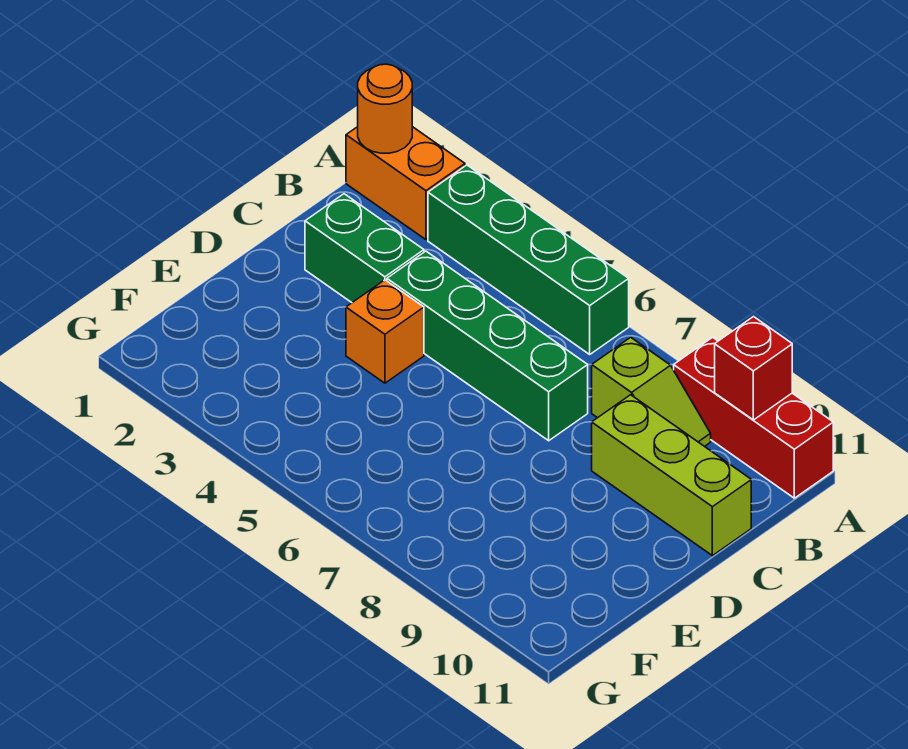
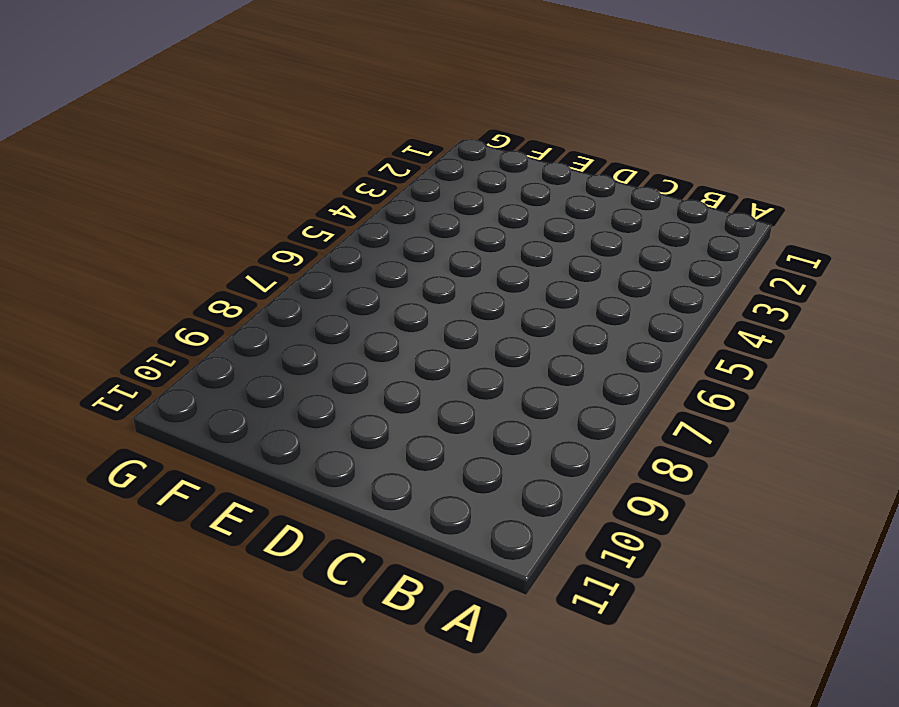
none -> orange 1x2 brick [346,127,465,240]
none -> green 1x4 brick [428,165,629,354]

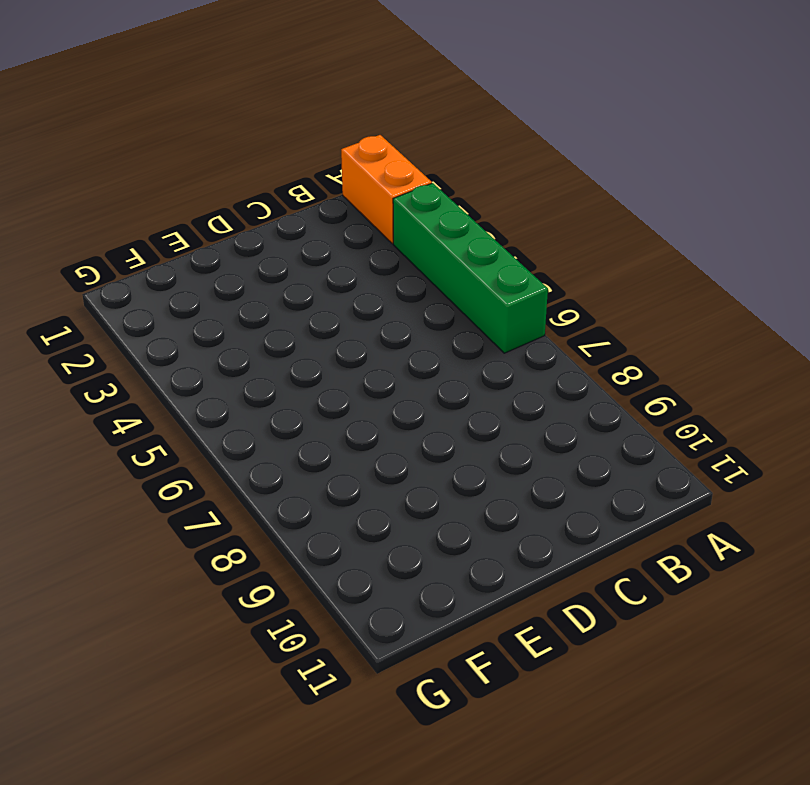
none -> red 1x3 brick [674,337,833,498]
none -> lime 1x2 slope [592,337,711,446]

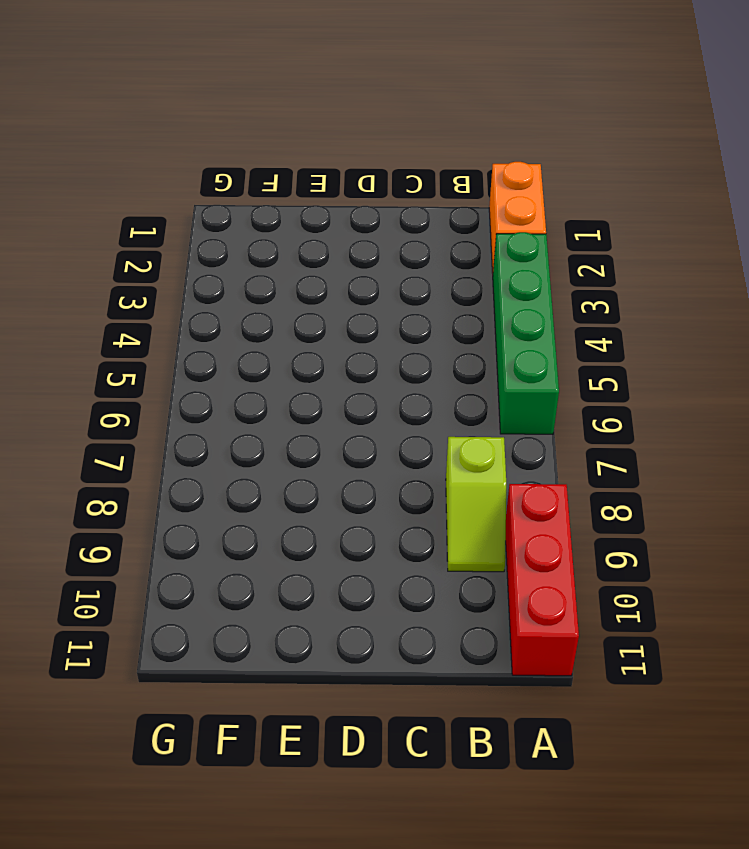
none -> green 1x2 brick [305,194,424,303]
none -> green 1x4 brick [387,251,588,441]

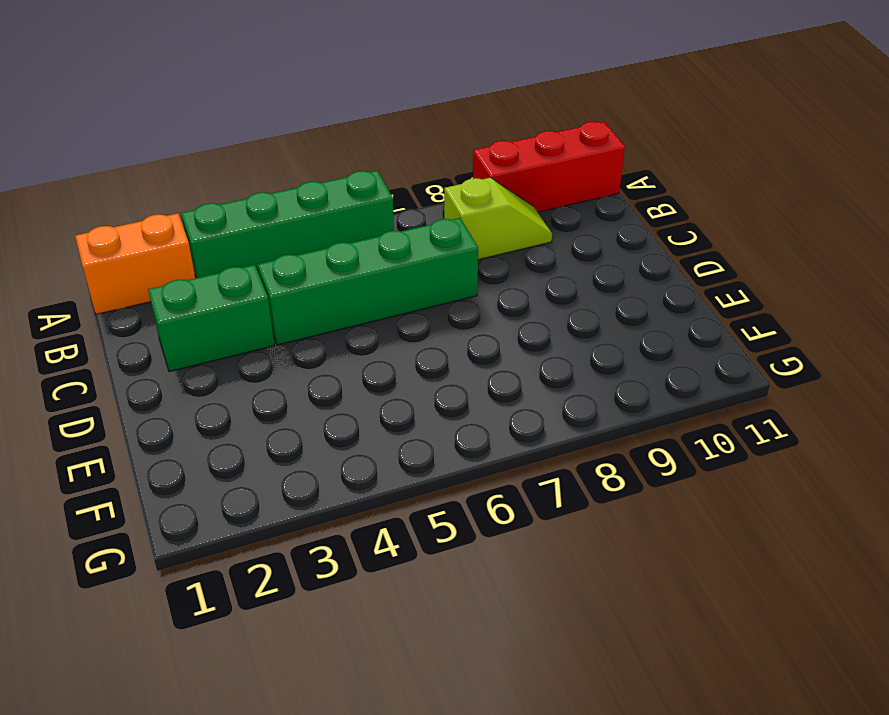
none -> lime 1x3 brick [592,395,751,556]
none -> orange 1x1 brick [346,280,424,383]

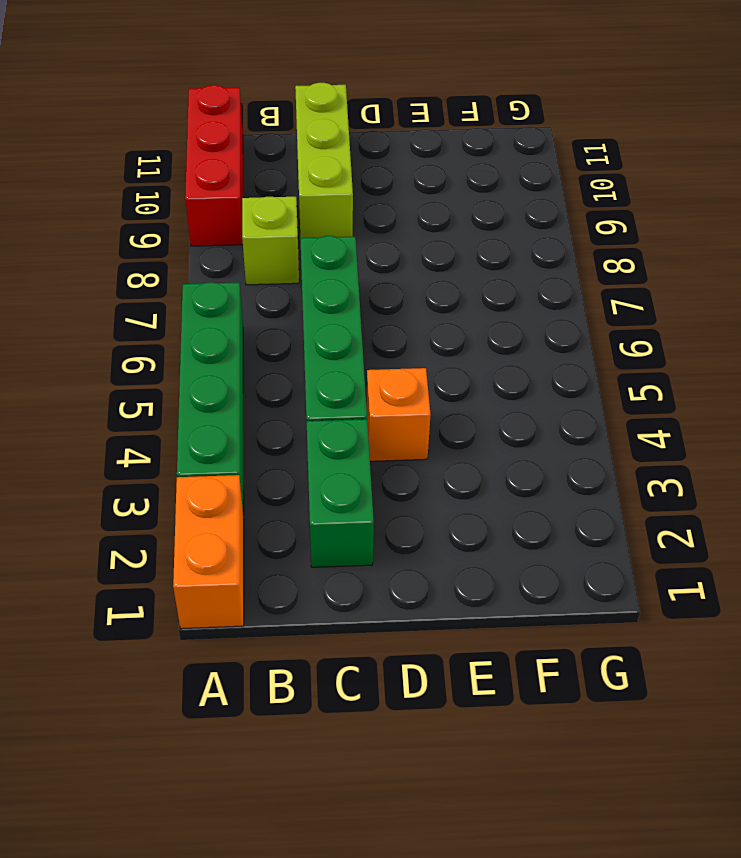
none -> orange 1x1 round brick [358,64,412,153]
none -> red 1x1 brick [715,317,792,420]

